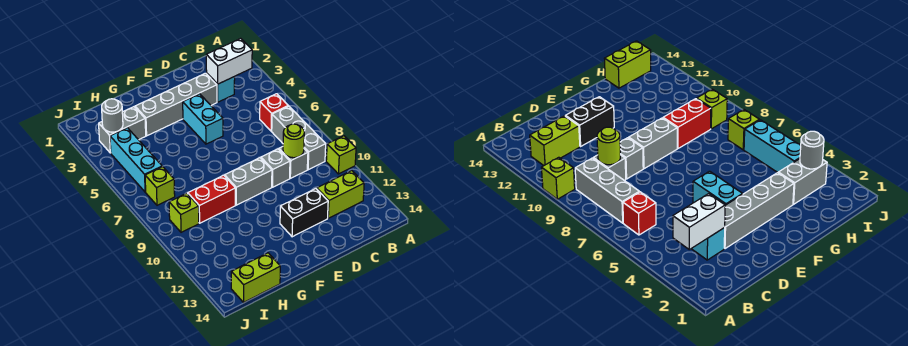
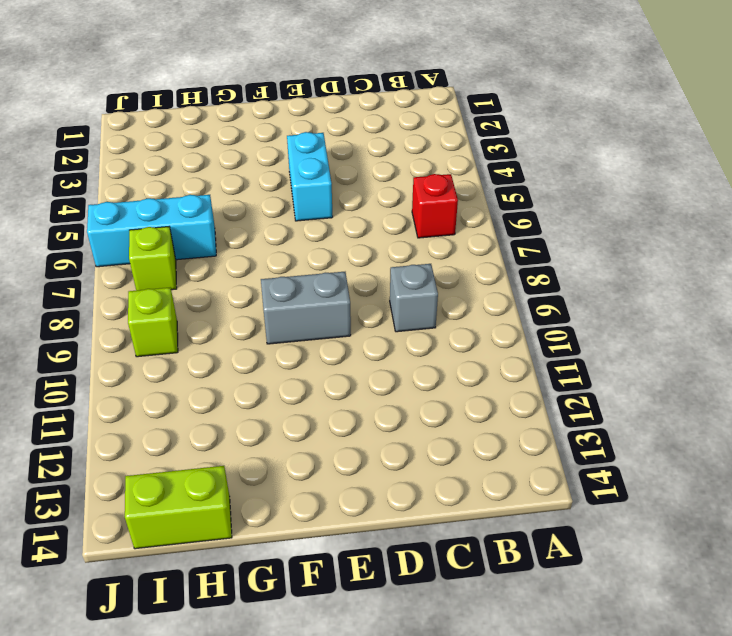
cyan 1x3 brick [87,195,216,267] -> cyan 1x3 brick turned to [110,128,163,192]
none -> lime 1x1 brick [326,136,356,174]
none -> grey 1x3 brick [272,106,326,170]
none -> lime 1x2 brick [317,171,364,218]

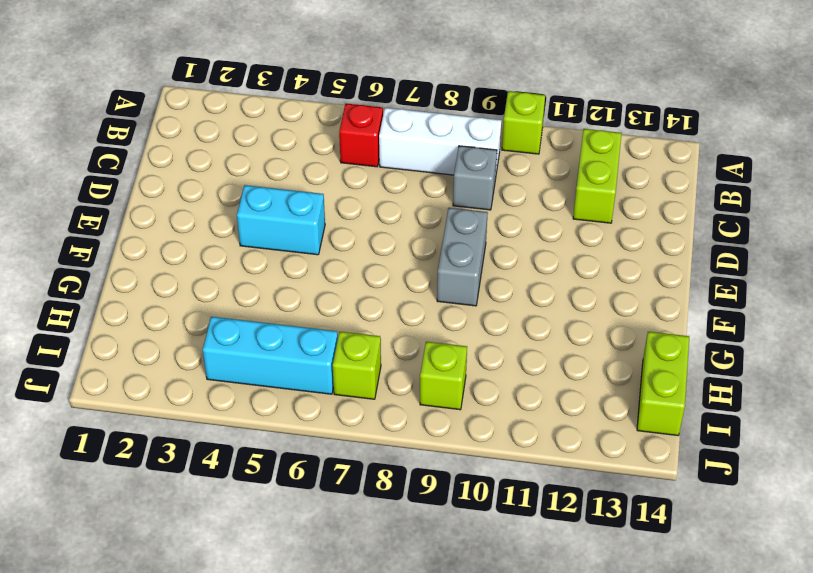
white 1x3 brick [379,108,502,179] -> grey 1x3 brick [272,106,326,170]
none -> cyan 1x1 brick [206,73,235,102]
none -> grey 1x4 brick [135,73,217,136]
none -> grey 1x1 brick [261,149,290,187]

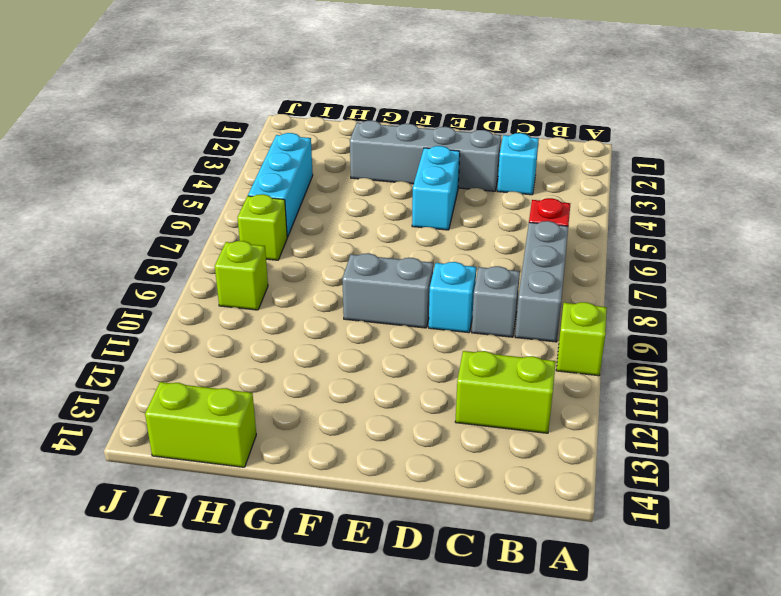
cyan 1x1 brick [429,262,476,333] -> grey 1x1 brick [261,149,290,187]
none -> black 1x2 brick [280,189,328,237]
none -> red 1x2 brick [188,175,235,223]
none -> grey 1x2 brick [99,107,146,153]

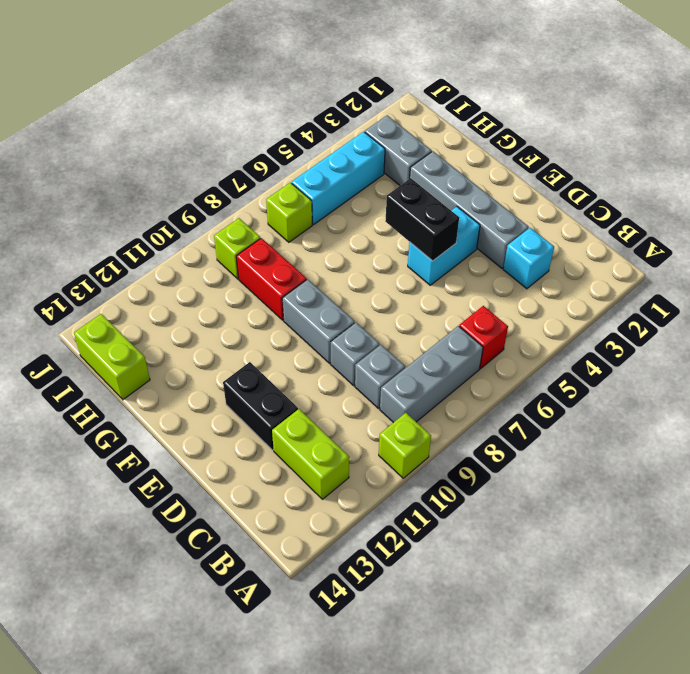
black 1x2 brick [385,178,459,261] -> none
none -> white 1x2 brick [206,38,252,84]
none -> lime 1x1 round brick [283,124,304,158]
none -> grey 1x1 round brick [102,99,123,132]

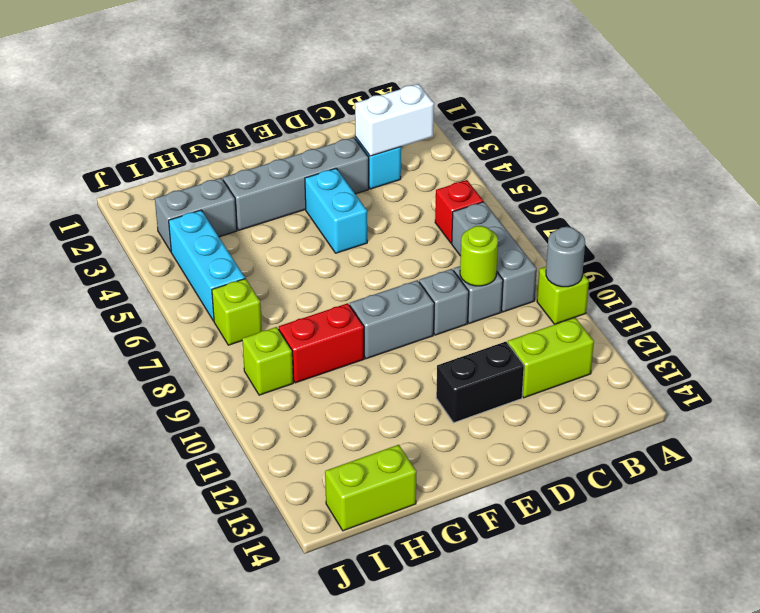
grey 1x1 round brick [546,227,585,287] -> grey 1x1 round brick moved to [102,99,123,132]

